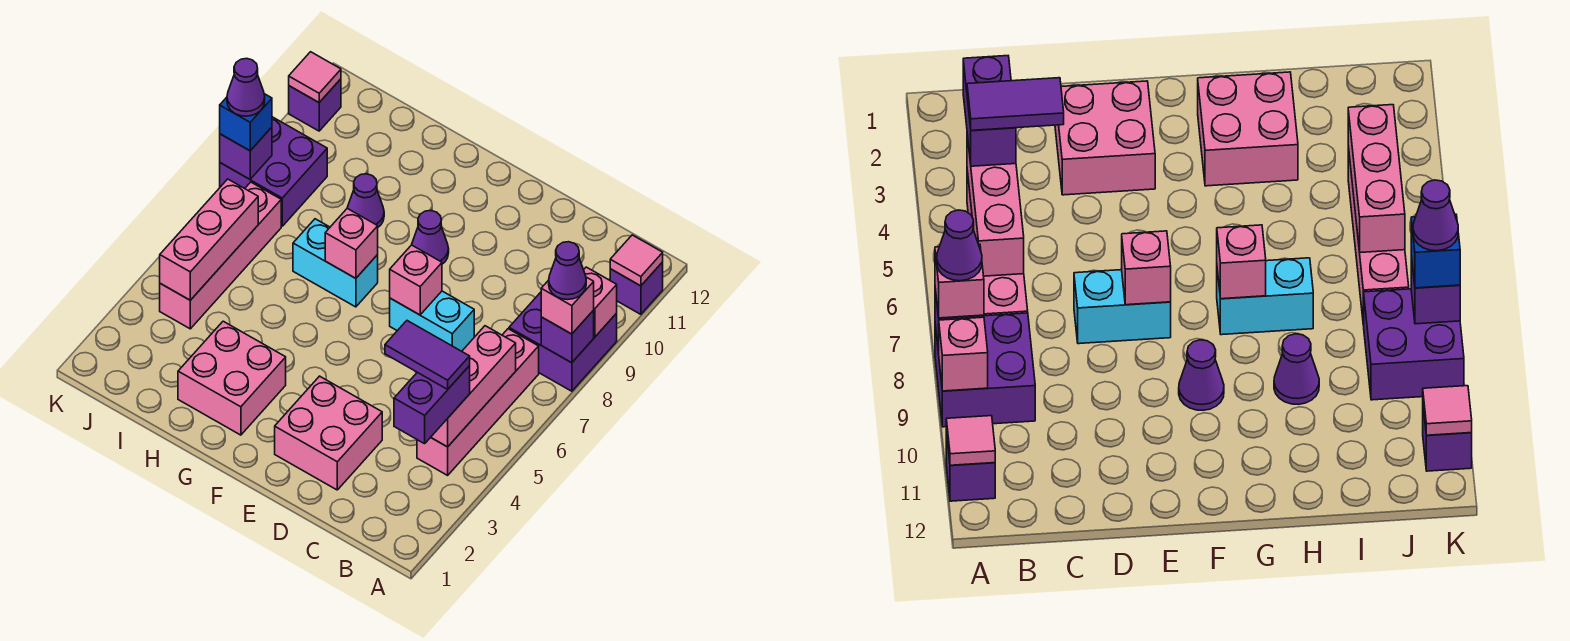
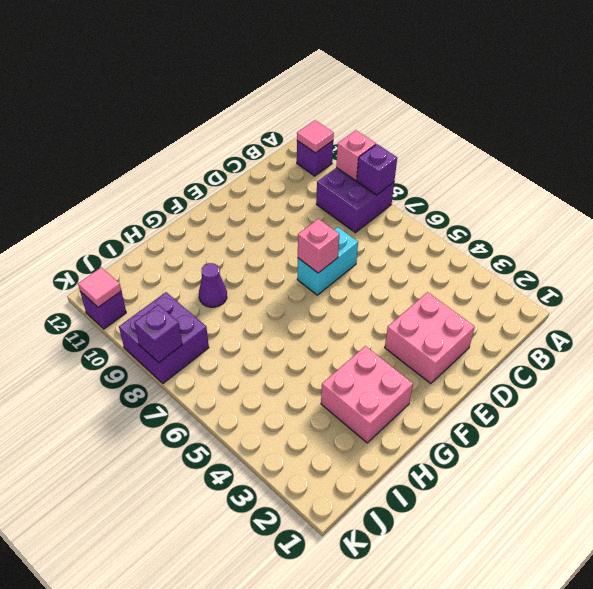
none -> pink 1x4 brick [417,329,539,475]
none -> purple 1x1 cone [412,211,449,264]
none -> cyan 1x2 brick [293,219,378,307]

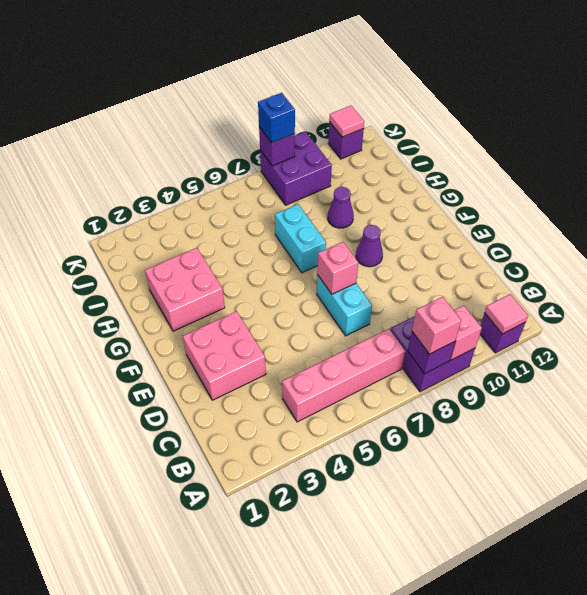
none -> pink 1x4 brick [160,182,281,329]
none -> pink 1x3 brick [431,326,516,447]
none -> pink 1x1 brick [325,208,378,278]

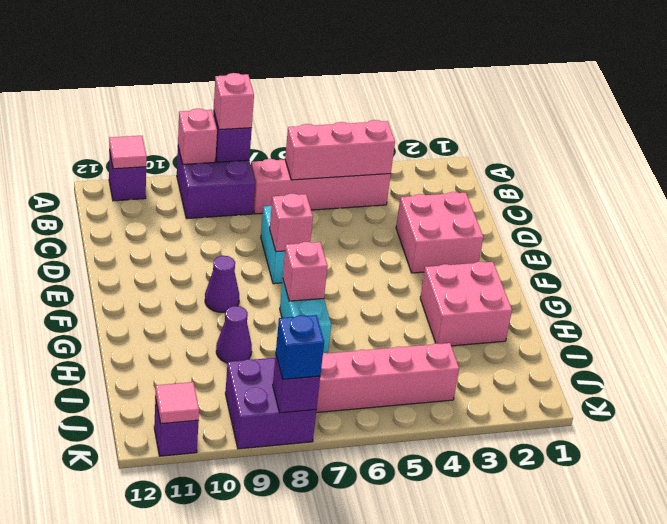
none -> pink 1x3 brick [160,179,258,300]
none -> purple 1x2 brick [394,366,470,444]
none -> purple 1x1 cone [549,242,586,300]

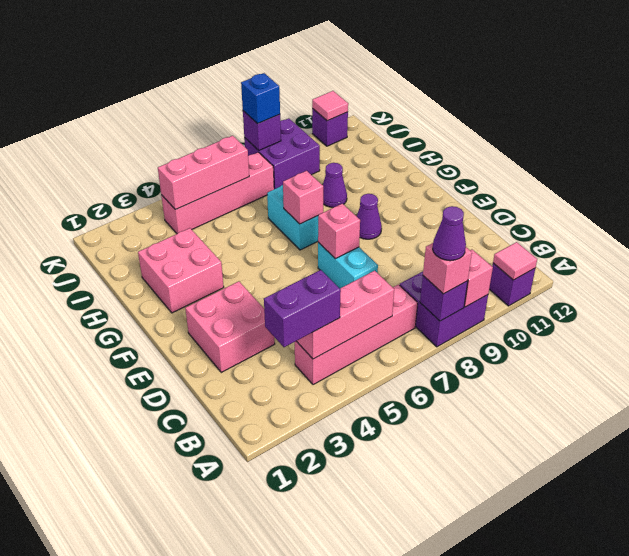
none -> purple 1x2 tile [385,321,470,389]
none -> purple 1x1 cone [227,59,265,116]

